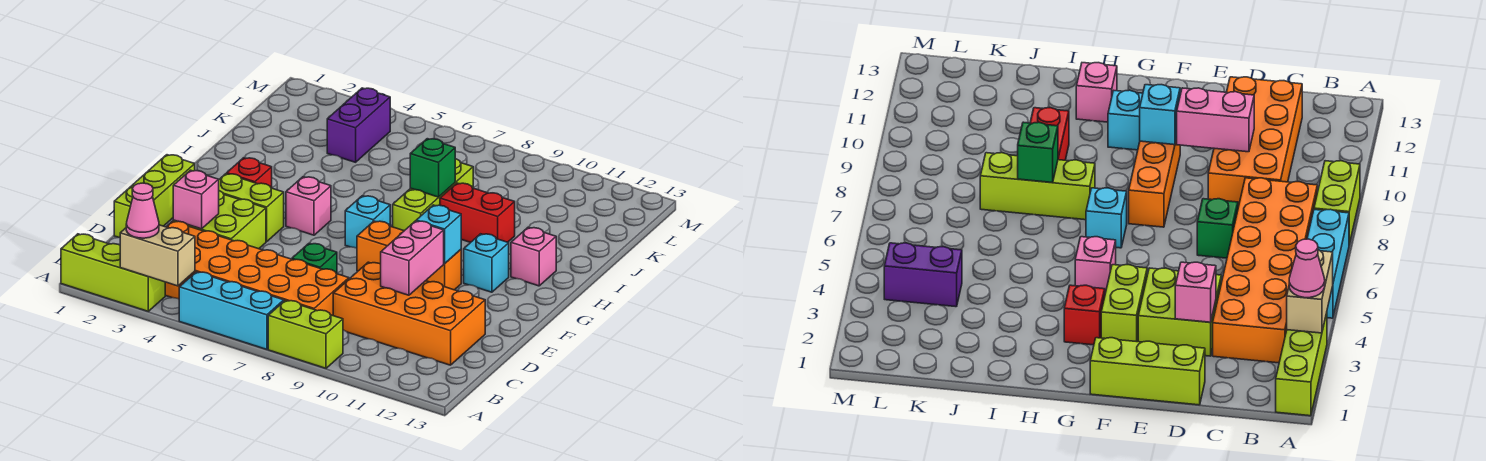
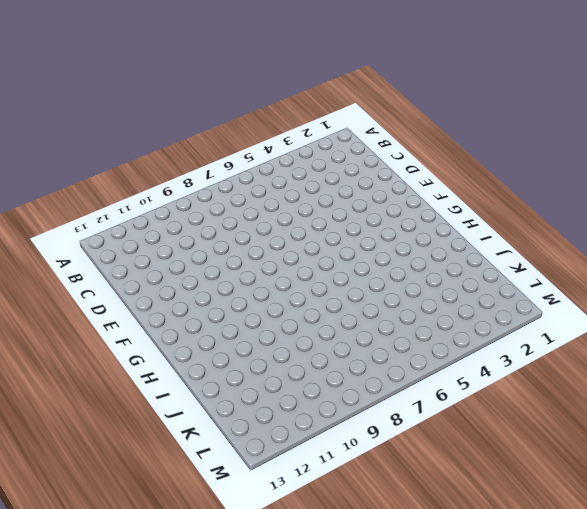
none -> lime 1x3 brick [61,234,165,311]
none -> cyan 1x3 brick [179,272,284,349]
none -> lime 1x2 brick [268,300,343,368]

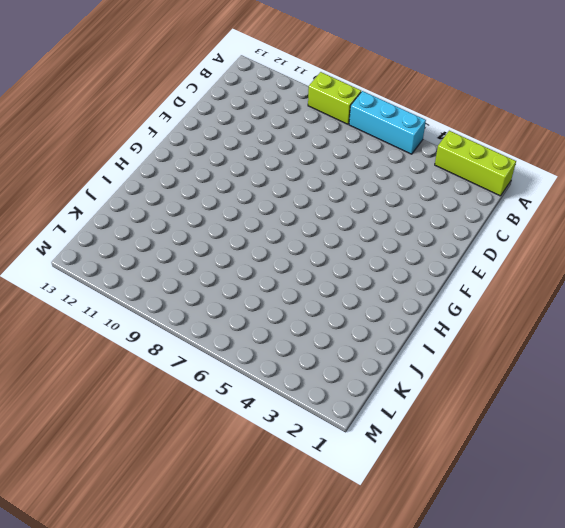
none -> orange 2x6 brick [165,221,349,315]
none -> orange 2x4 brick [333,262,485,365]
none -> lime 1x3 brick [114,155,195,237]

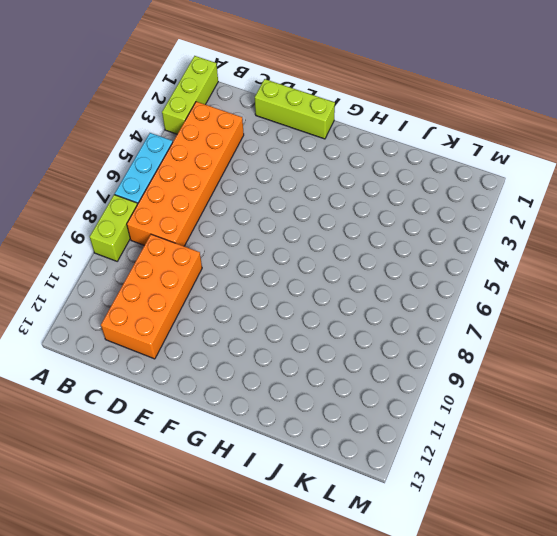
none -> lime 2x2 brick [173,191,266,249]
none -> green 1x1 brick [292,243,337,274]
none -> lime 1x2 brick [219,174,284,242]

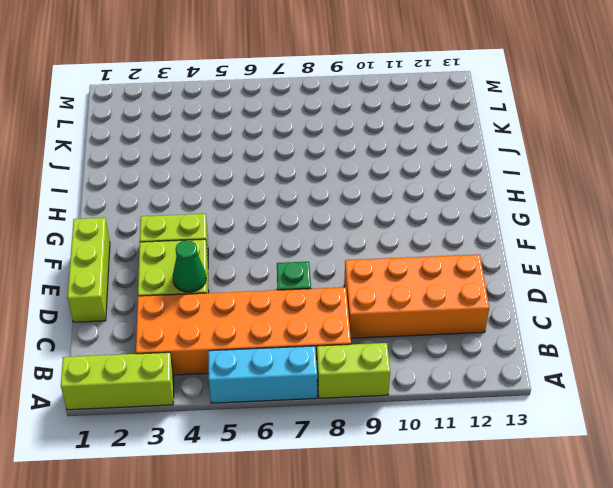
green 1x1 cone [173,240,206,292] -> none
none -> orange 1x3 brick [357,221,461,290]
none -> red 1x1 brick [227,158,272,188]
none -> pink 1x1 brick [286,177,331,235]

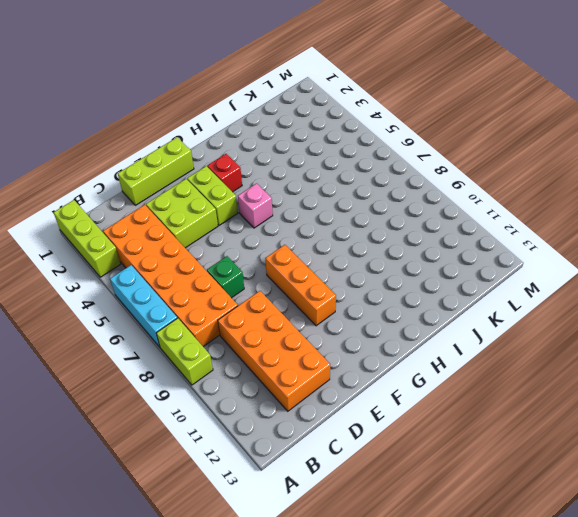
none -> cyan 1x1 brick [345,196,390,248]
none -> cyan 1x1 brick [464,234,509,292]
none -> lime 1x3 brick [393,159,473,231]

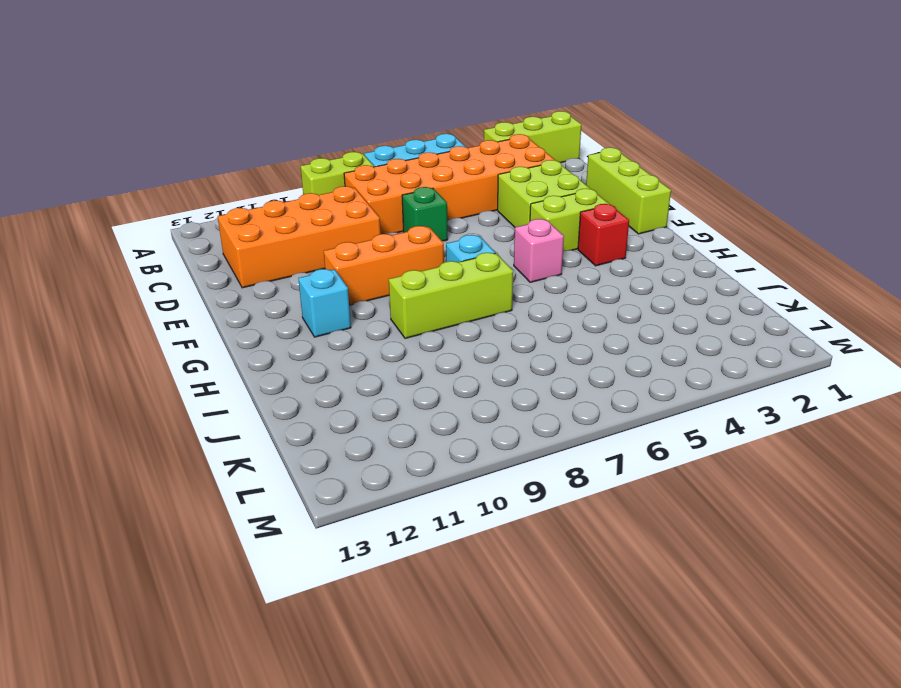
lime 1x3 brick [389,253,513,338] -> lime 1x3 brick turned to [393,159,473,231]
none -> pink 1x1 brick [511,227,556,286]
none -> red 1x2 brick [440,183,515,243]
none -> purple 1x2 brick [327,88,390,162]

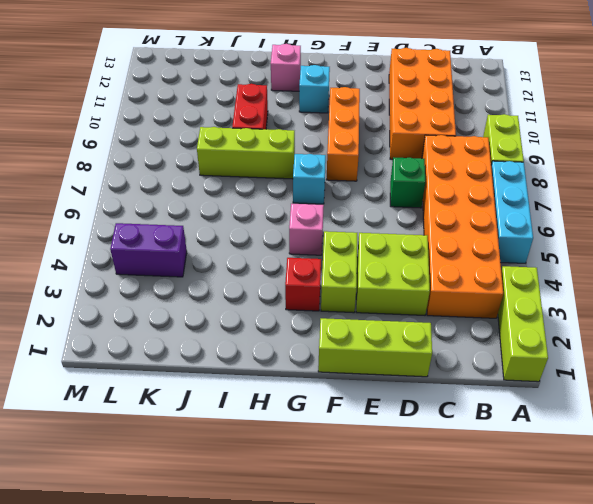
none -> tan 1x2 brick [120,225,195,286]
none -> pink 1x1 brick [173,170,219,229]
none -> pink 1x2 brick [381,221,444,295]

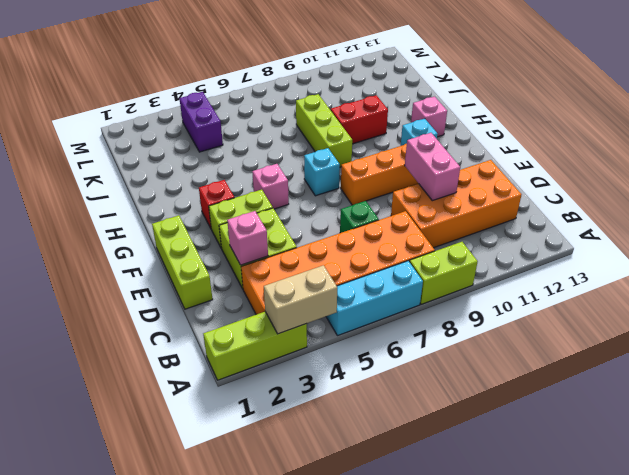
none -> cyan 1x1 brick [416,205,461,264]
none -> green 1x1 brick [410,139,455,197]
none -> pink 1x1 cone [126,183,159,238]

